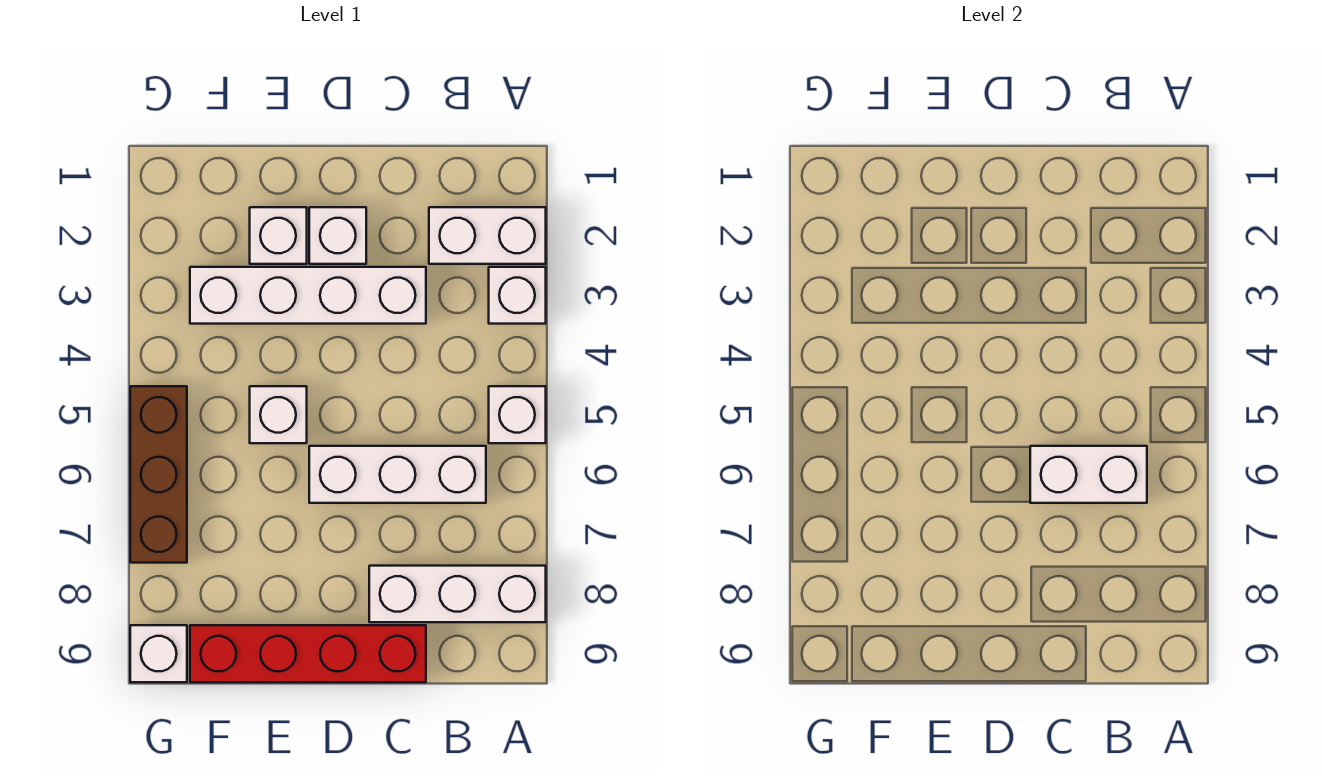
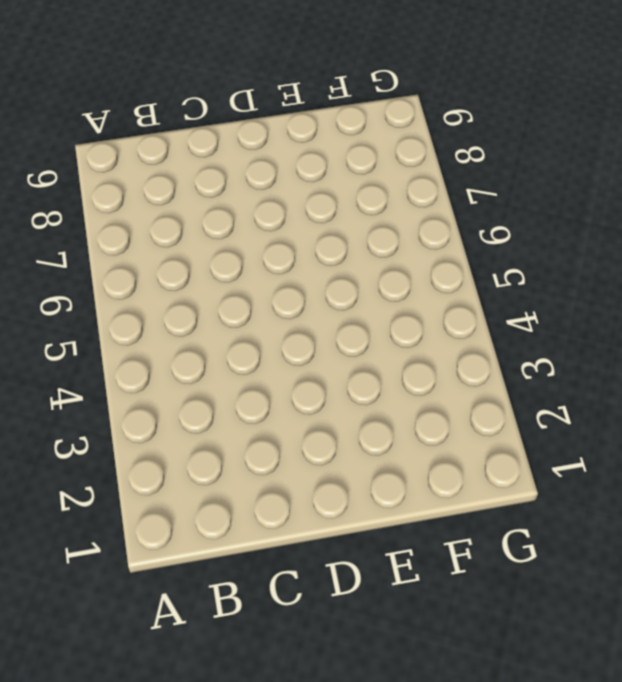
none -> white 1x2 brick [429,207,546,264]
none -> white 1x1 brick [489,267,546,324]
none -> white 1x1 brick [489,386,546,443]

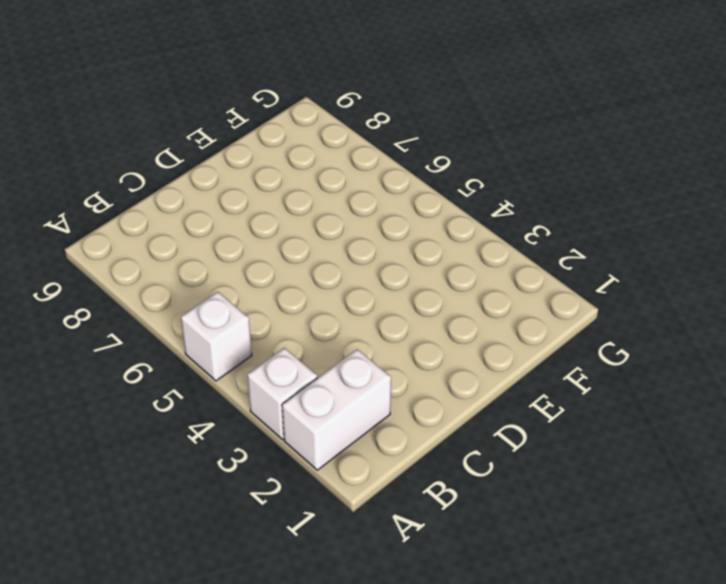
none -> white 1x3 brick [369,566,546,622]
none -> white 1x3 brick [309,446,486,503]
none -> white 1x4 brick [190,267,426,324]

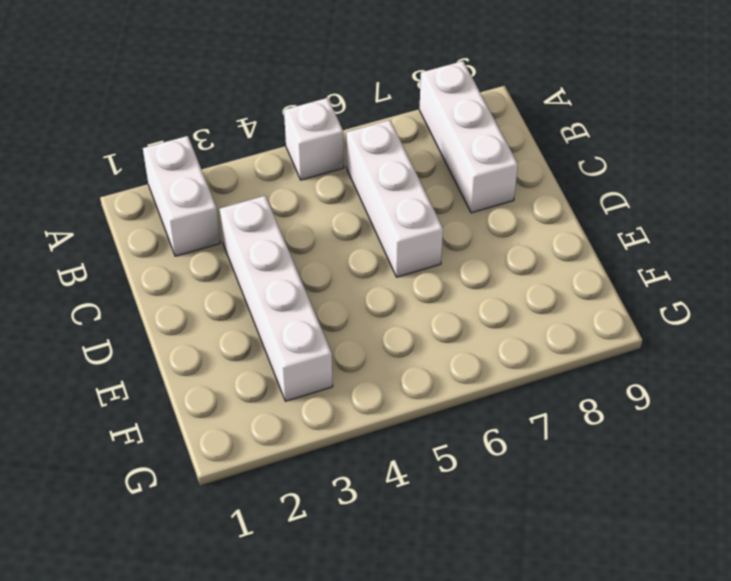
none -> white 1x1 brick [489,267,546,324]
none -> red 1x4 brick [190,625,426,682]
none -> white 1x1 brick [309,207,366,264]

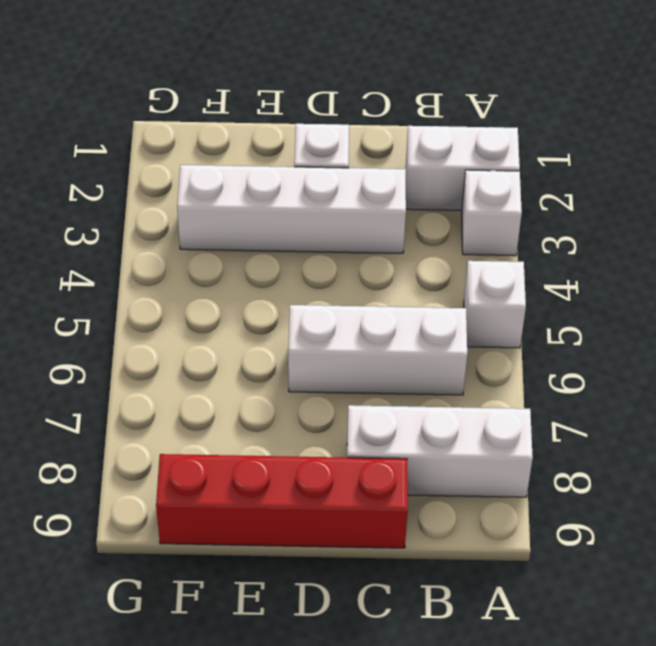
none -> white 1x1 brick [250,207,307,264]
none -> white 1x1 brick [250,386,307,443]
none -> brown 1x3 brick [130,386,187,563]

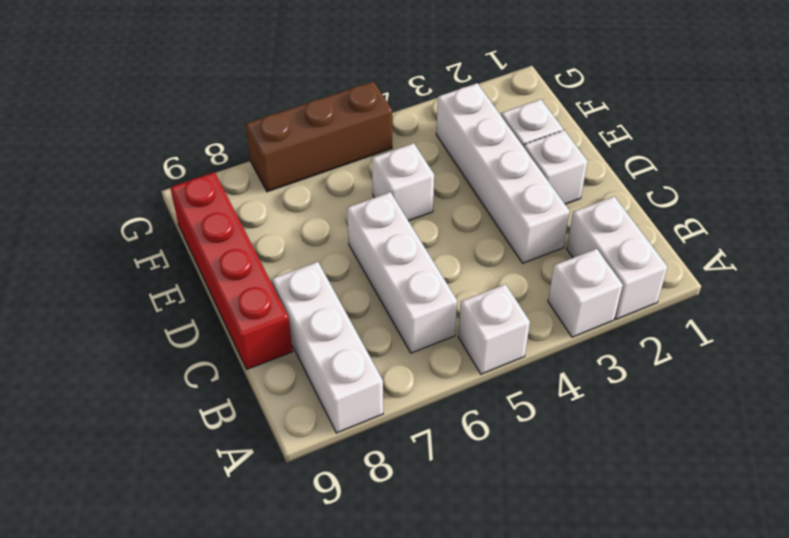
none -> white 1x1 brick [130,625,187,682]
none -> white 1x2 brick [1030,446,1147,503]

